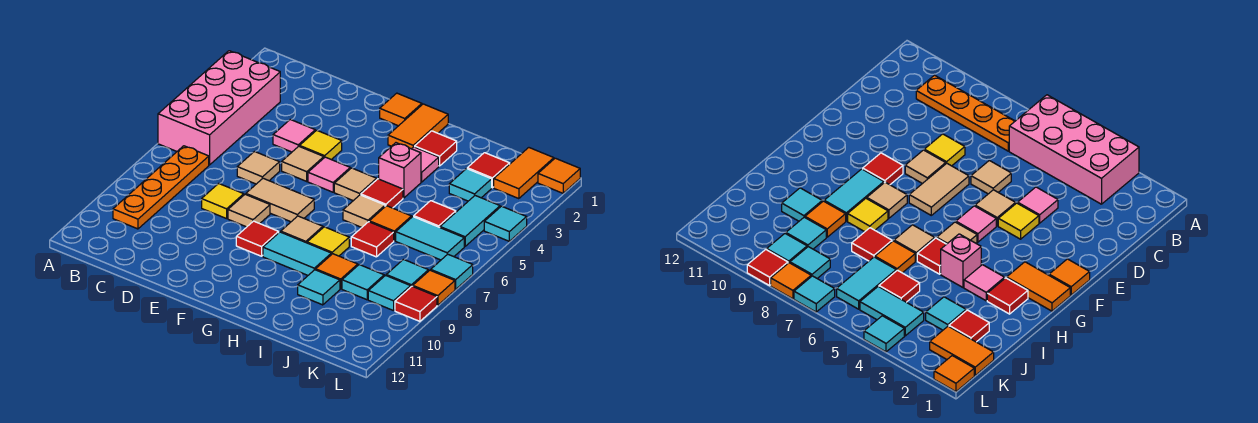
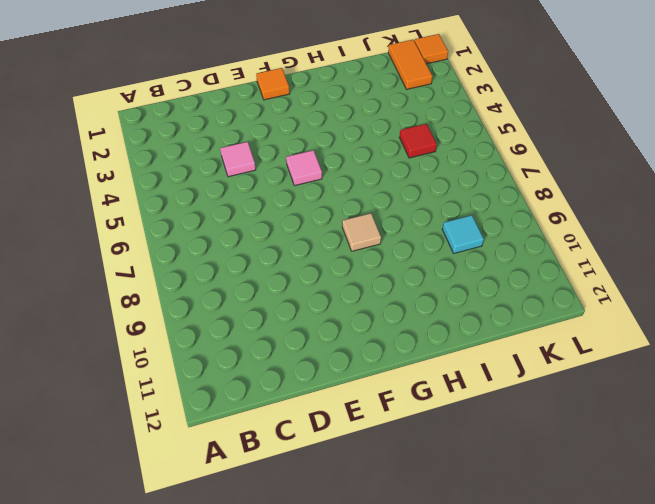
none -> pink 2x4 brick [158,51,280,165]
none -> orange 1x4 plate [113,146,209,229]
none -> tan 1x1 tile [237,152,280,184]
none -> yellow 1x1 tile [202,183,244,219]

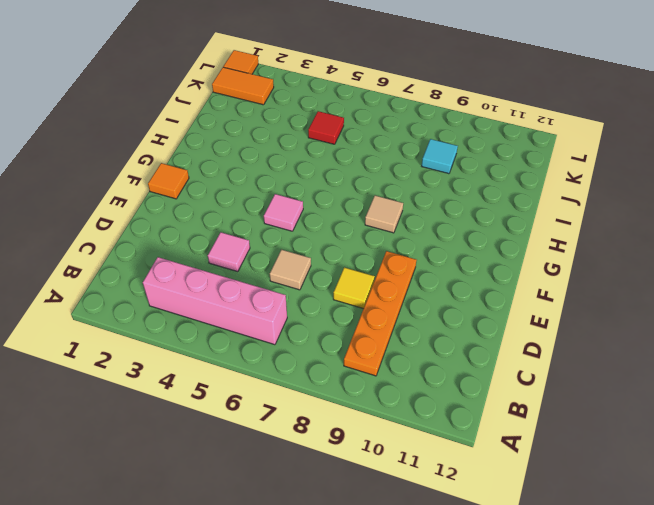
pink 1x4 brick [143,257,287,345] -> pink 2x4 brick [158,51,280,165]
orange 1x4 plate [344,251,416,376] -> orange 1x4 plate turned to [113,146,209,229]
none -> yellow 1x1 tile [300,130,342,160]
none -> tan 1x1 tile [282,146,324,181]
none -> tan 1x2 tile [246,178,314,222]
none -> tan 1x1 tile [228,194,270,227]

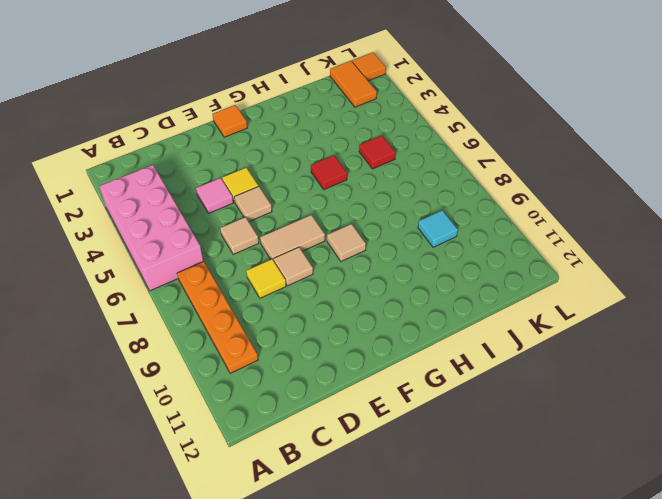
none -> pink 1x1 tile [308,157,350,192]
none -> red 1x1 tile [236,221,279,256]
none -> orange 1x2 tile [388,104,448,149]
none -> tan 1x1 tile [334,168,377,201]

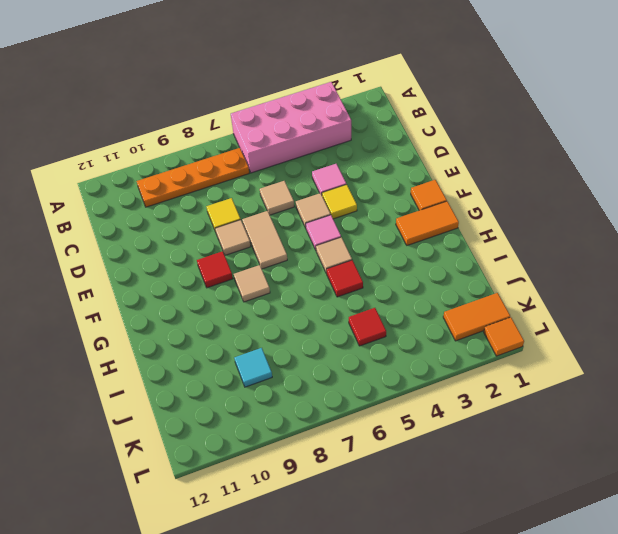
none -> cyan 1x2 tile [263,232,331,275]
none -> red 1x1 tile [415,131,457,166]
none -> pink 1x1 tile [412,147,439,182]
none -> pink 1x1 brick [379,143,421,198]

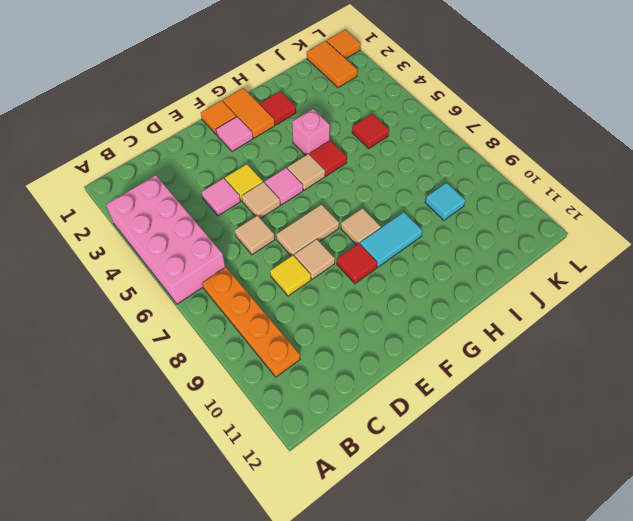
pink 1x1 tile [216,117,253,151] -> pink 1x1 tile moved to [412,147,439,182]
none -> tan 1x1 tile [343,195,385,227]
none -> yellow 1x1 tile [307,227,349,256]
none -> orange 1x1 tile [369,206,412,241]
none -> red 1x1 tile [351,222,394,257]

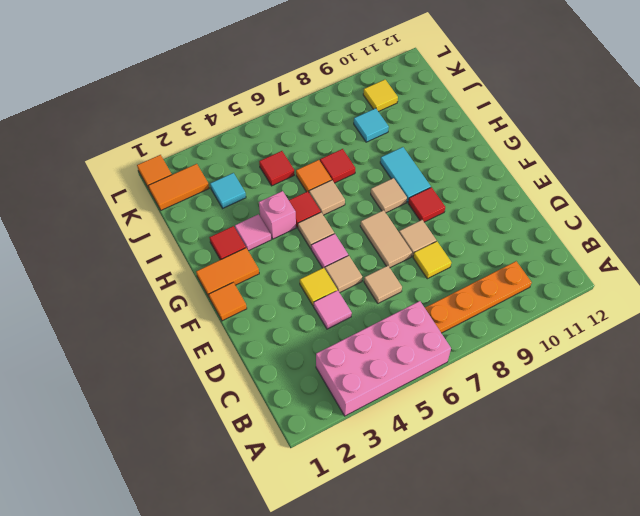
yellow 1x1 tile [363,80,398,112] -> yellow 1x1 tile moved to [307,227,349,256]
none -> orange 1x1 tile [316,254,358,289]
none -> cyan 1x1 tile [298,270,340,305]
none -> red 1x1 tile [467,153,510,188]
none -> cyan 1x2 tile [396,217,464,260]

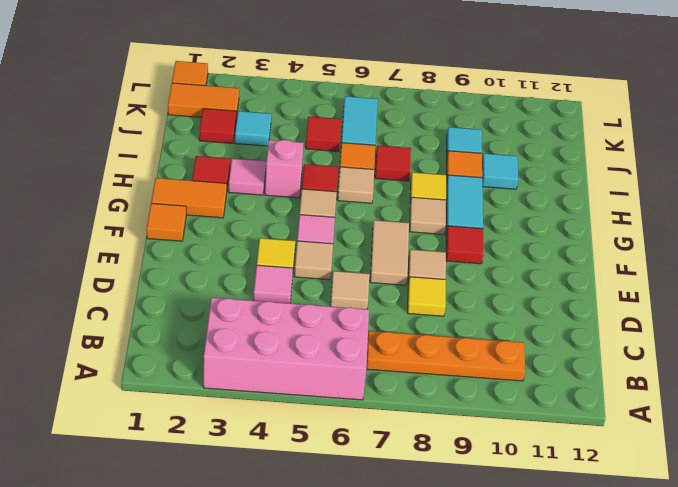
none -> cyan 1x2 tile [440,196,500,246]
none -> cyan 1x1 tile [386,260,429,286]
none -> cyan 1x1 tile [368,275,411,311]
none -> cyan 1x1 tile [484,206,527,241]

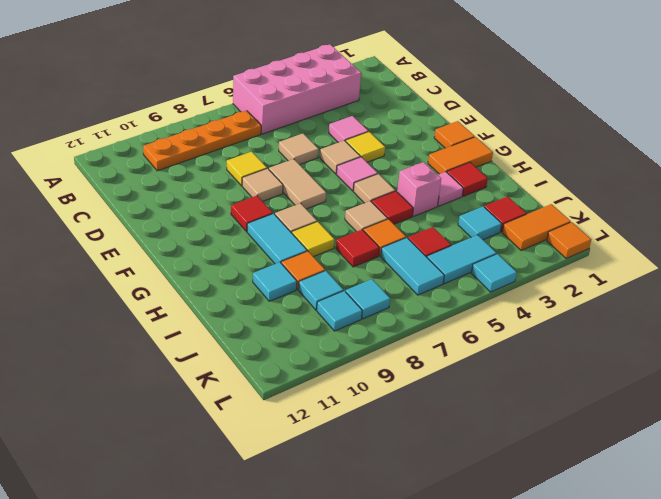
none -> cyan 1x1 tile [431,254,473,289]
none -> orange 1x1 tile [413,270,455,305]
none -> red 1x1 tile [395,286,437,321]

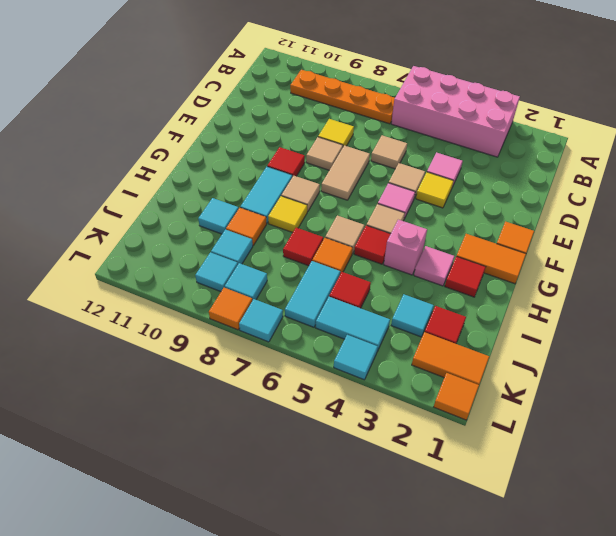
none -> red 1x1 tile [395,286,437,321]

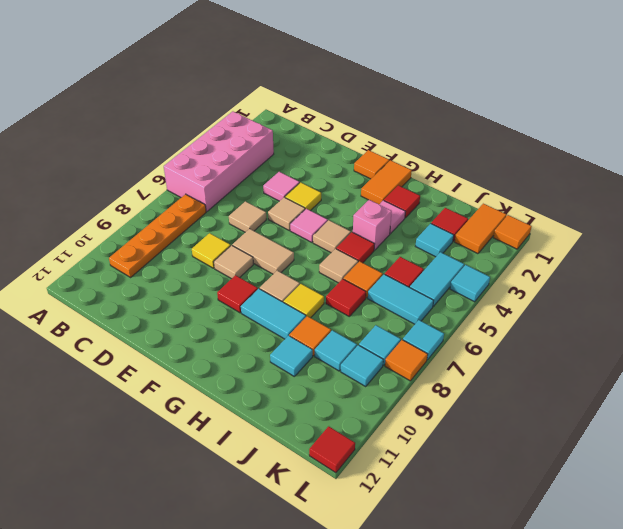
red 1x1 tile [309,426,355,473] -> red 1x1 tile moved to [395,286,437,321]

